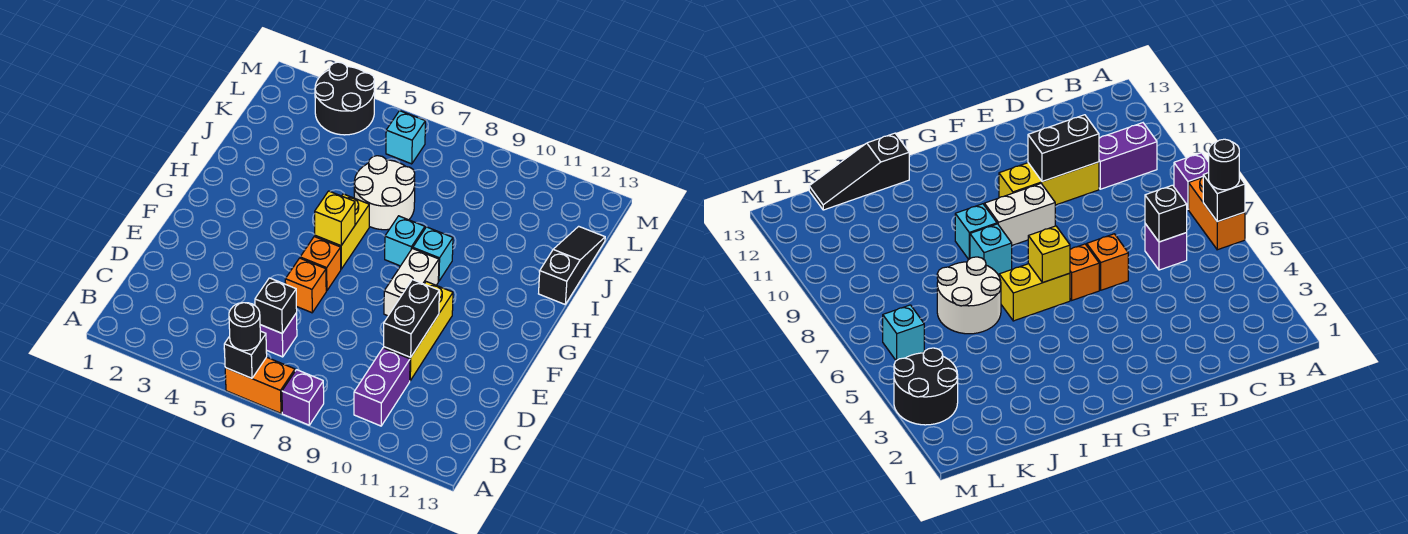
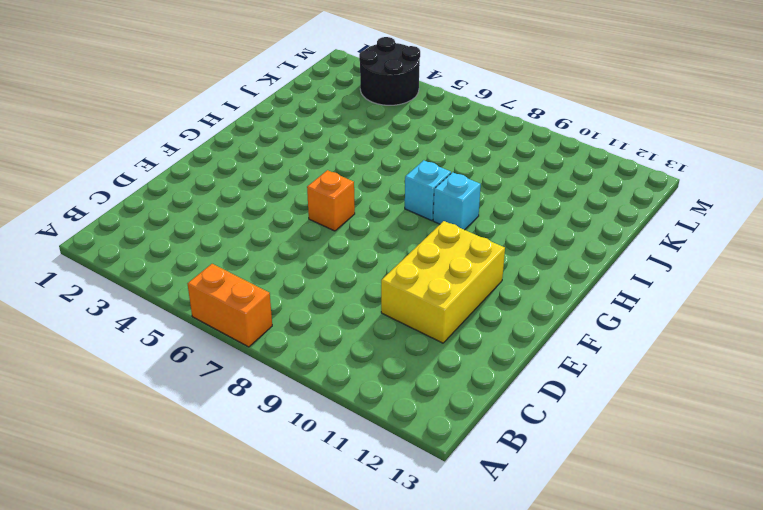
yellow 2x3 brick [381,221,505,343] -> yellow 1x3 brick [384,282,453,381]
none -> purple 1x1 brick [282,370,324,425]
none -> purple 1x2 brick [354,348,410,426]
none -> purple 1x1 brick [260,313,297,357]

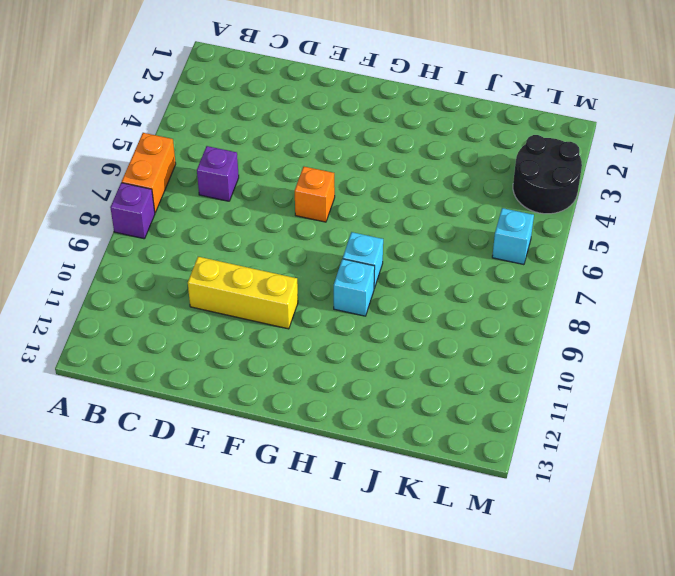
none -> purple 1x2 brick [354,348,410,426]
none -> orange 1x1 brick [285,258,326,313]
none -> white 1x2 brick [384,248,439,316]

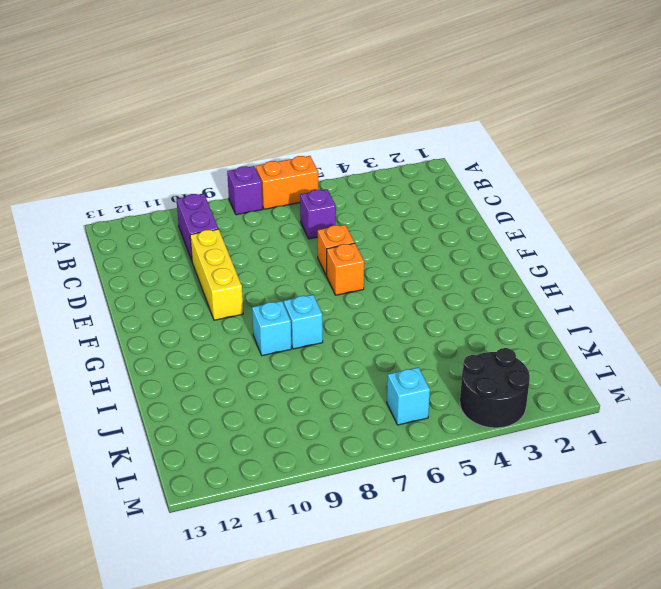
none -> white 1x2 brick [384,248,439,316]
none -> yellow 1x2 brick [315,194,369,269]
none -> white 2x2 round brick [354,156,415,230]

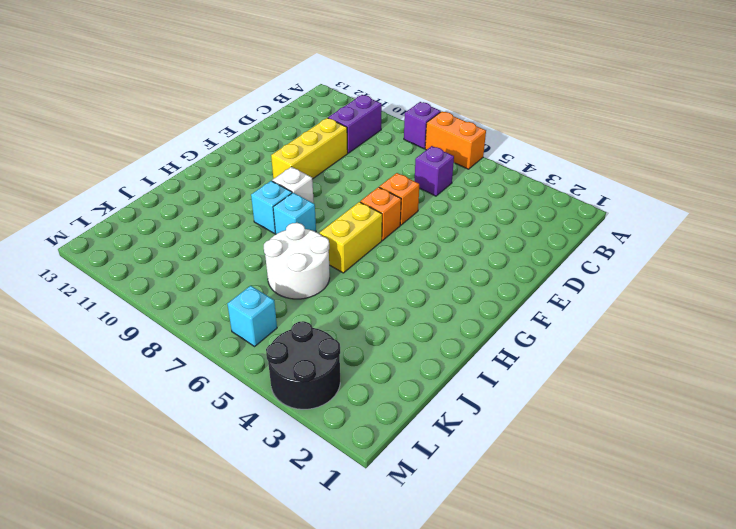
white 1x1 brick [272,167,314,203] -> white 1x2 brick [384,248,439,316]
none -> black 1x3 slope [539,226,605,304]
none -> black 1x1 brick [224,331,267,378]
none -> black 1x1 brick [255,278,297,333]

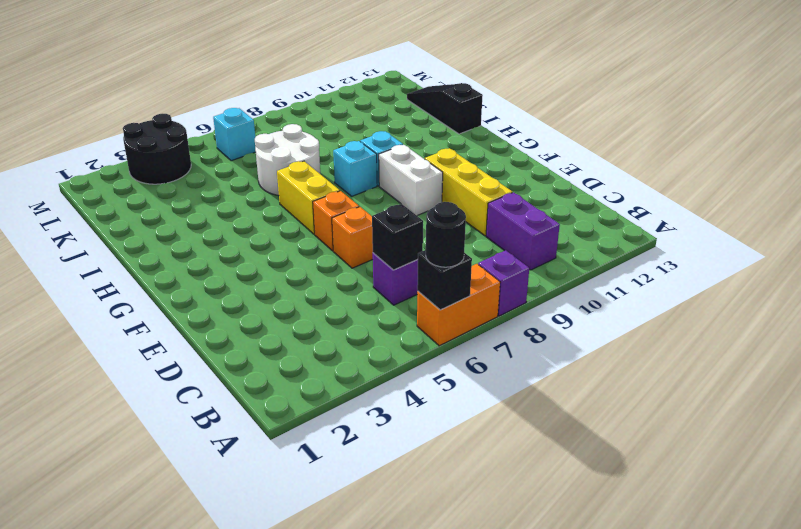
none -> black 1x2 brick [384,280,439,357]
none -> yellow 1x1 brick [315,191,355,246]

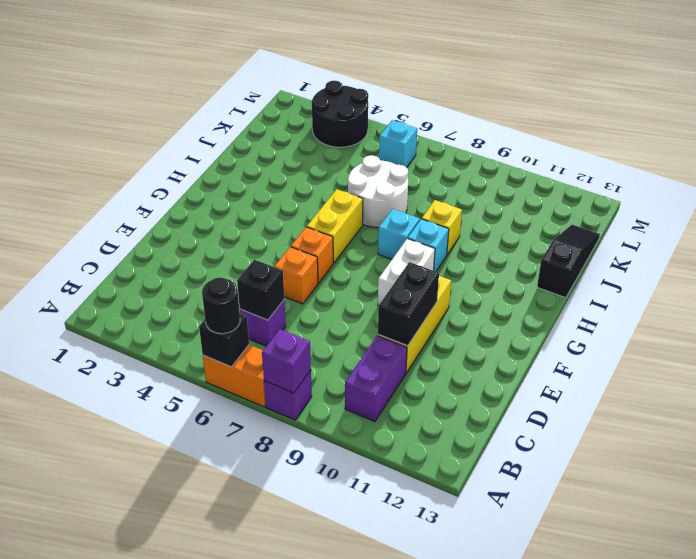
purple 1x1 brick [262,329,311,393] -> none
yellow 1x1 brick [422,200,462,255] -> yellow 1x1 brick moved to [315,191,355,246]

